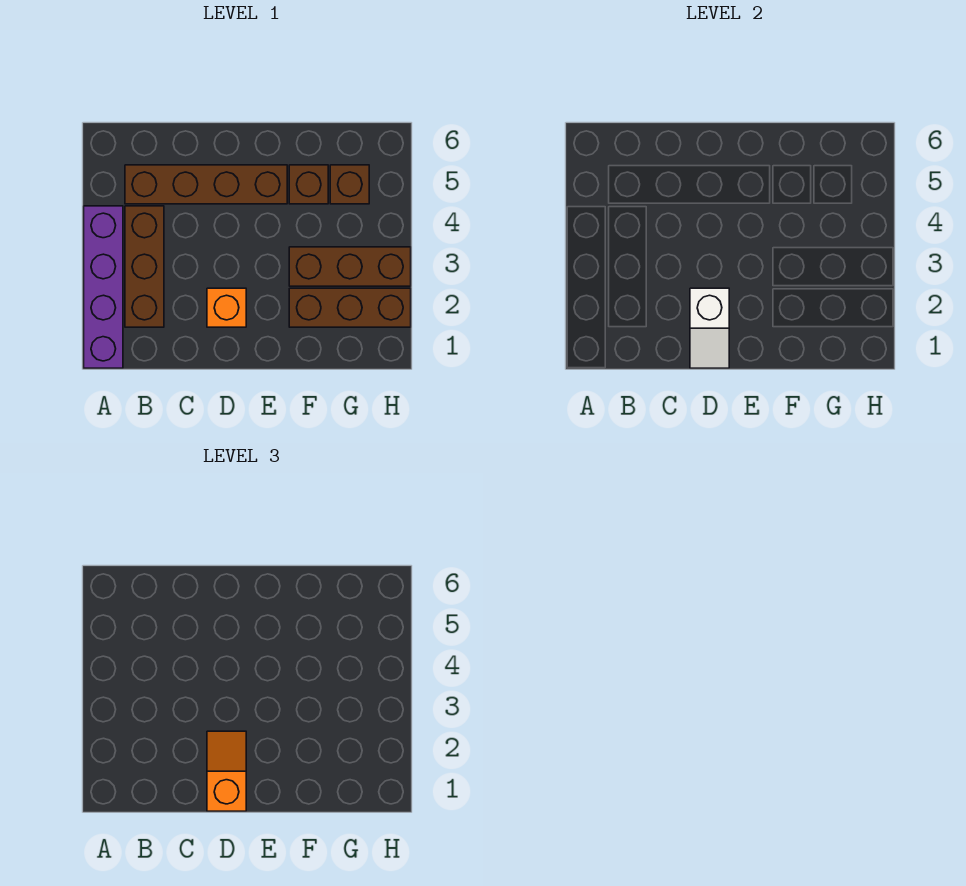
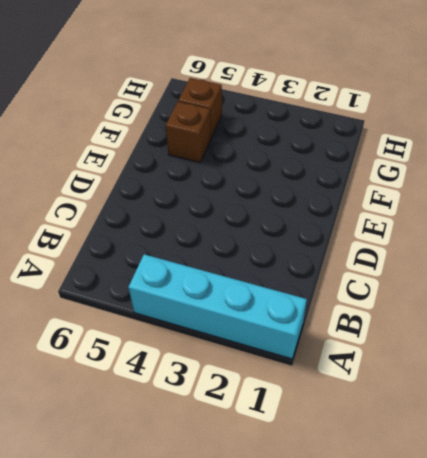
cyan 1x4 brick [128,254,307,359] -> purple 1x4 brick [84,206,123,368]
none -> brown 1x3 brick [125,206,164,327]
none -> brown 1x4 brick [125,165,287,204]

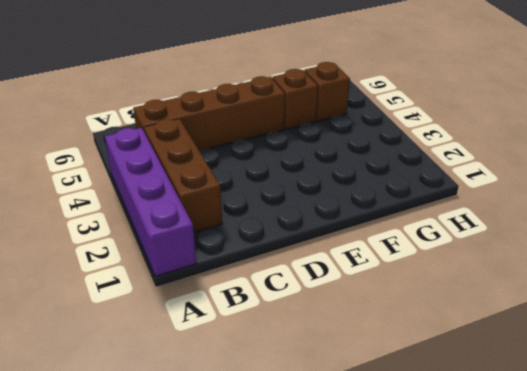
none -> orange 1x1 brick [207,288,246,327]
none -> brown 1x3 brick [289,288,411,327]

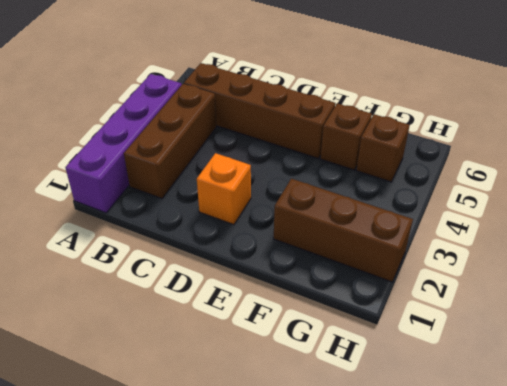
none -> brown 1x3 brick [289,247,411,286]
none -> white 1x2 slope [690,288,729,368]

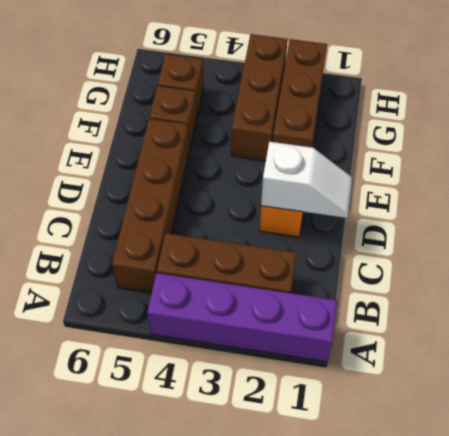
none -> orange 1x2 slope [207,731,246,811]

